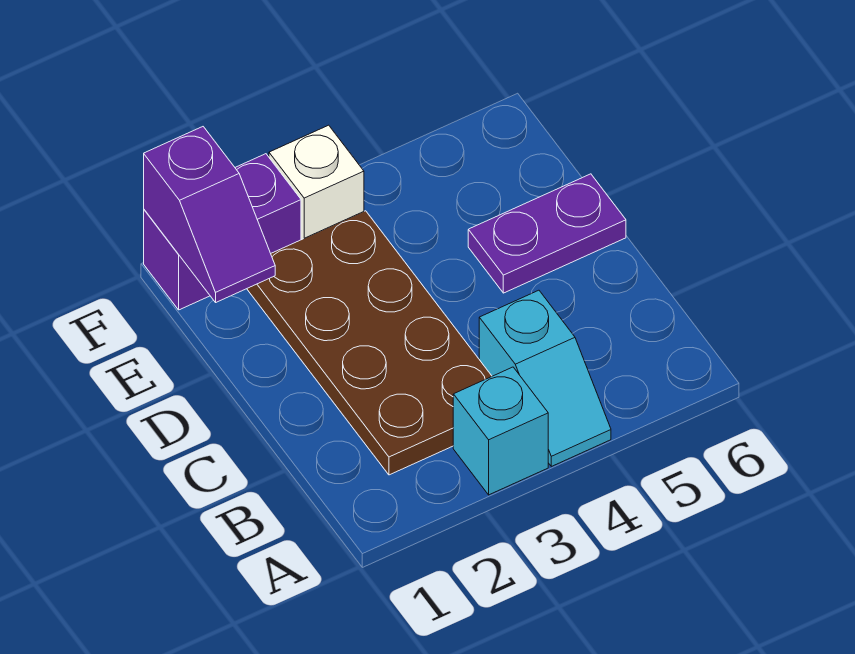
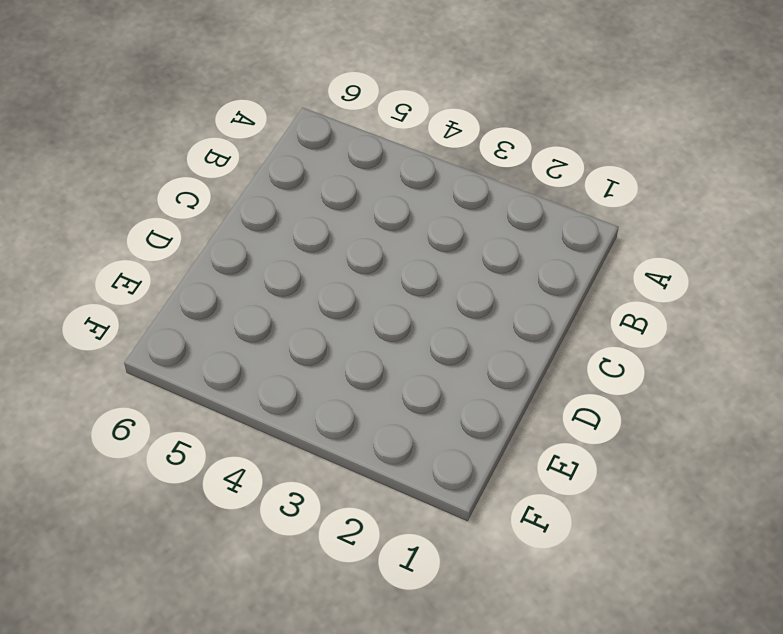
none -> cyan 1x1 brick [453,367,548,495]
none -> cyan 1x2 slope [479,290,611,466]

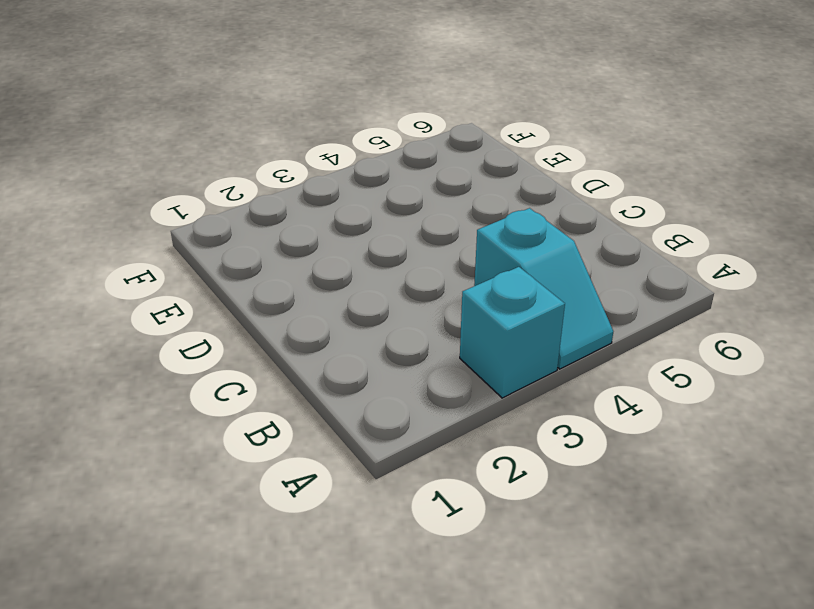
none -> brown 2x4 plate [247,211,492,475]
none -> purple 1x2 plate [468,174,626,293]

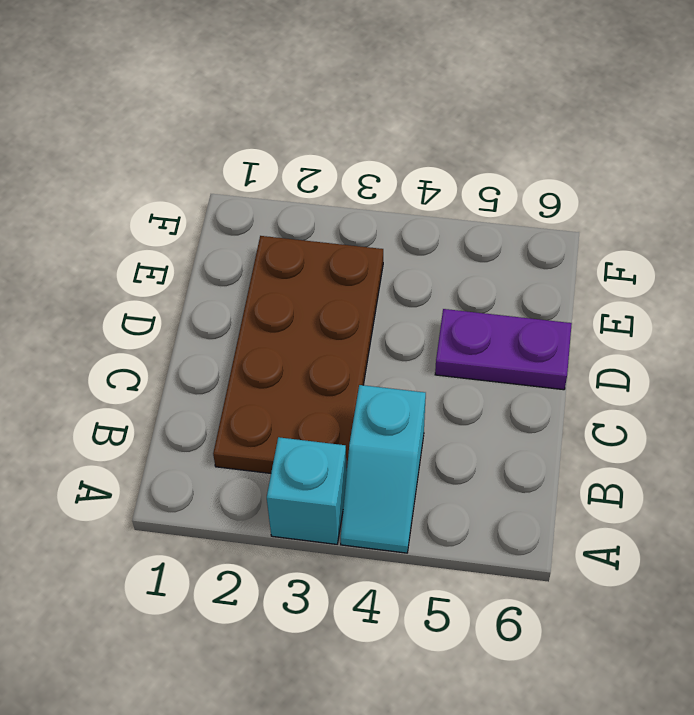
none -> purple 1x2 brick [144,154,301,310]
none -> white 1x1 brick [269,125,364,240]

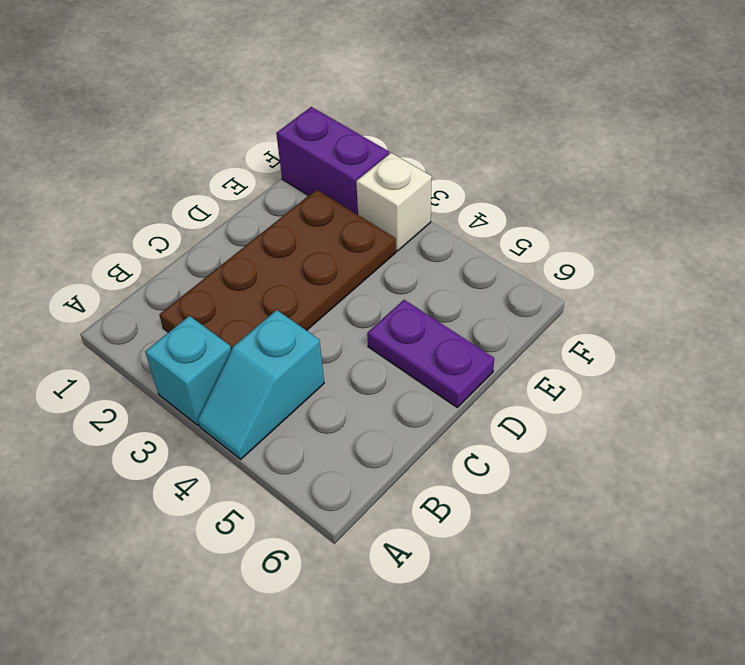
none -> purple 1x2 slope [144,127,275,302]

